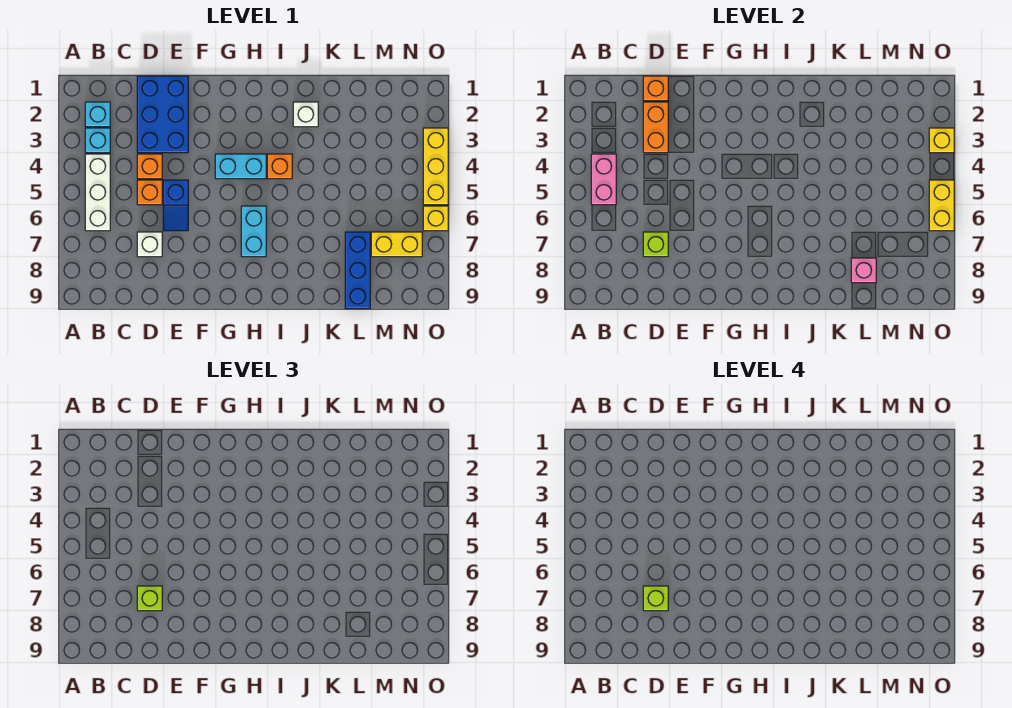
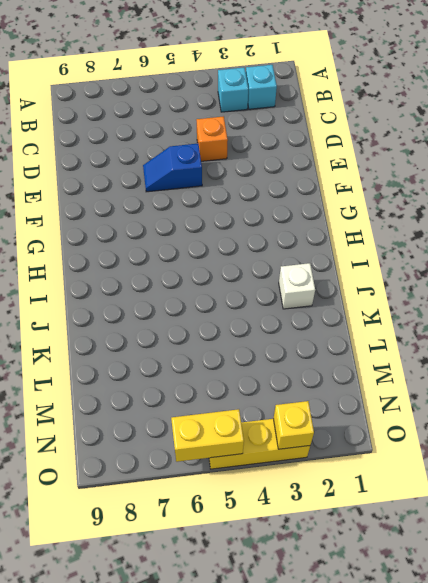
none -> white 1x3 brick [85,154,110,231]
none -> blue 2x3 brick [137,76,188,153]
none -> orange 1x1 brick [137,180,162,205]

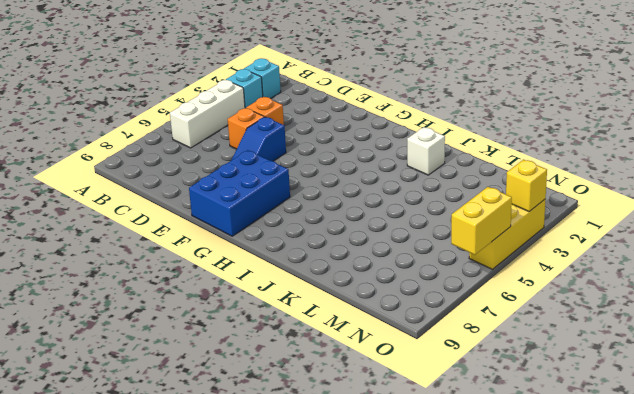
blue 2x3 brick [189,150,290,236] -> blue 2x3 brick moved to [137,76,188,153]
none -> white 1x1 brick [137,232,162,257]
none -> cyan 1x2 brick [215,154,266,179]
none -> cyan 1x2 brick [241,206,266,257]

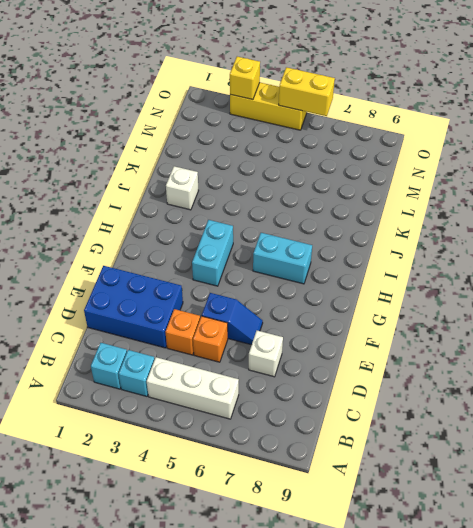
none -> orange 1x1 brick [267,154,292,179]
none -> blue 1x3 brick [345,232,370,309]
none -> yellow 1x2 brick [371,232,422,257]

